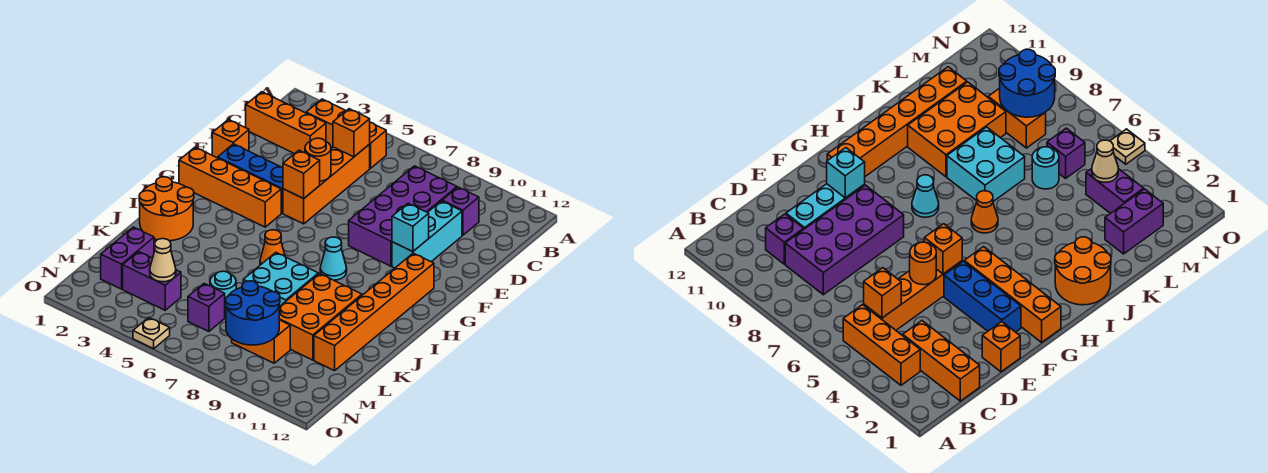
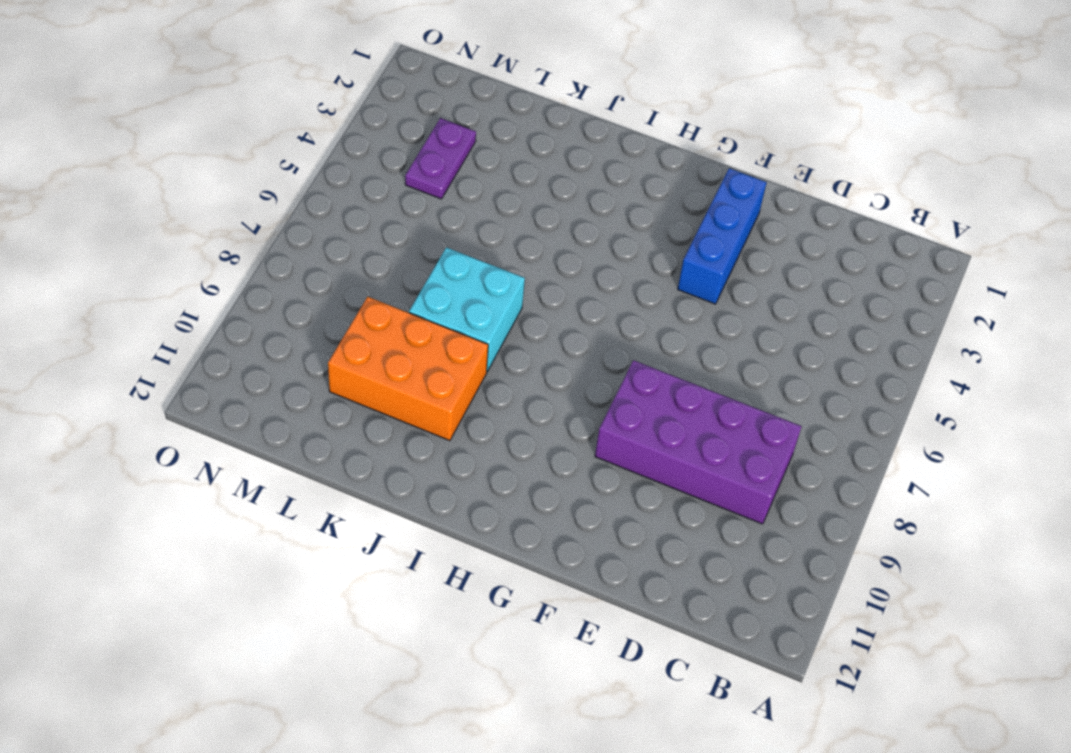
purple 1x2 plate [405,118,476,199] -> purple 1x2 brick [123,252,181,310]
none -> orange 1x3 brick [306,99,386,168]
none -> orange 1x3 brick [246,92,326,154]
none -> orange 1x4 brick [283,144,370,224]

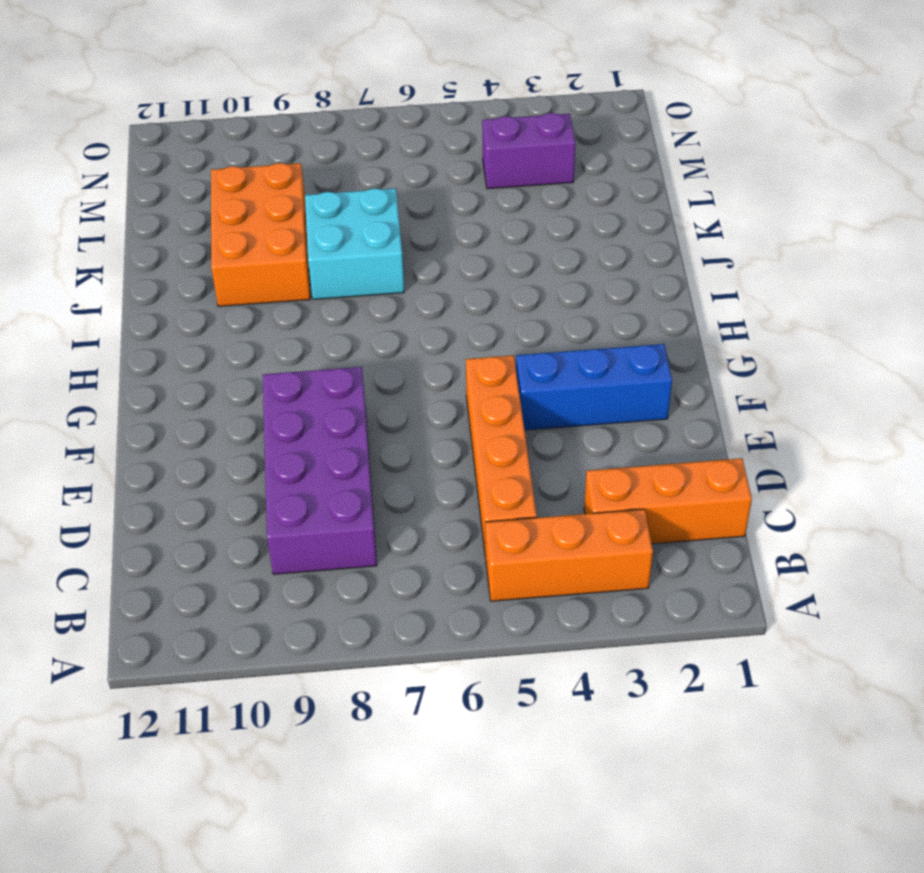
none -> purple 1x1 brick [442,187,479,235]
none -> cyan 1x3 brick [392,201,462,268]
none -> orange 1x1 brick [212,119,249,158]

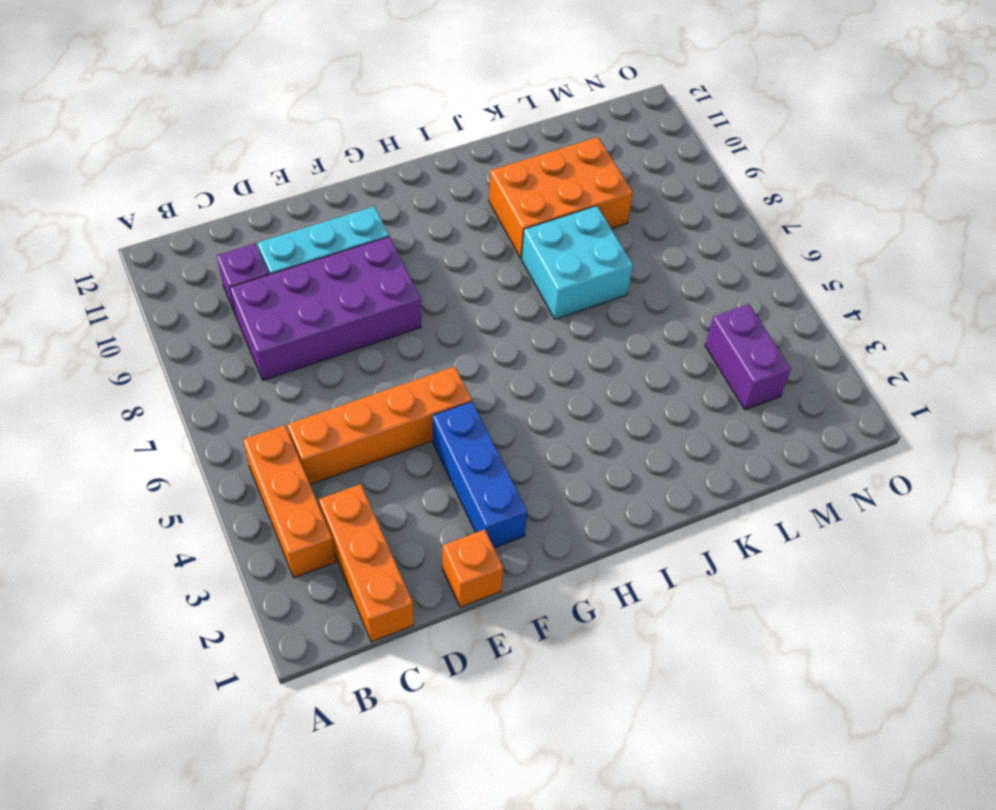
none -> orange 1x4 brick [179,147,281,227]
none -> orange 1x6 brick [314,253,434,371]
none -> cyan 1x1 cone [320,237,347,280]

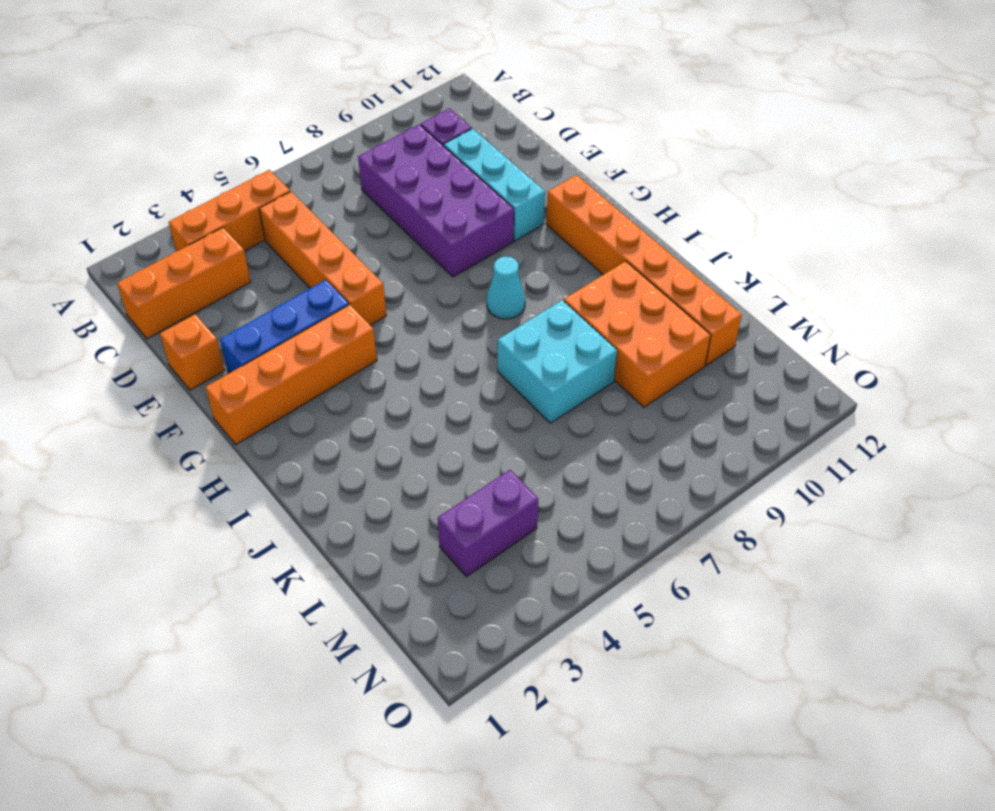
none -> orange 2x2 round brick [139,177,194,241]
none -> orange 1x1 cone [260,230,285,265]
none -> purple 1x2 brick [101,227,154,289]

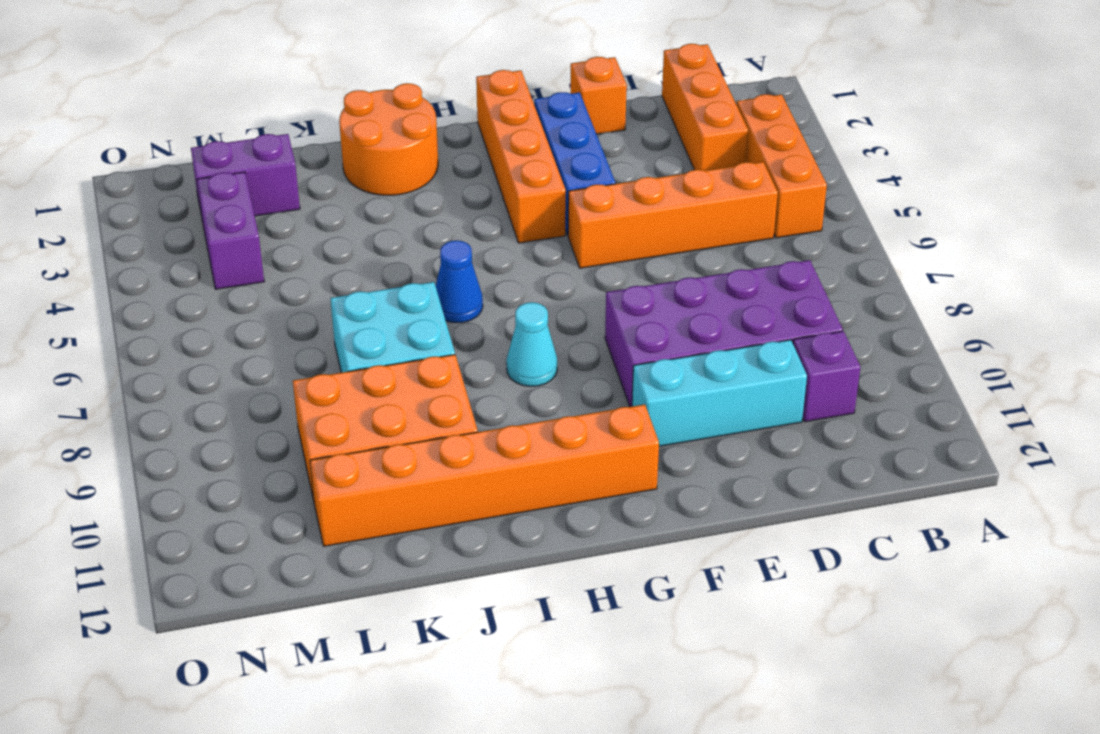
blue 1x1 cone [436,241,483,323] -> orange 1x1 cone [260,230,285,265]
none -> cyan 1x1 round brick [210,271,236,314]
none -> purple 1x1 brick [188,284,225,332]
none -> orange 1x2 brick [232,320,290,363]

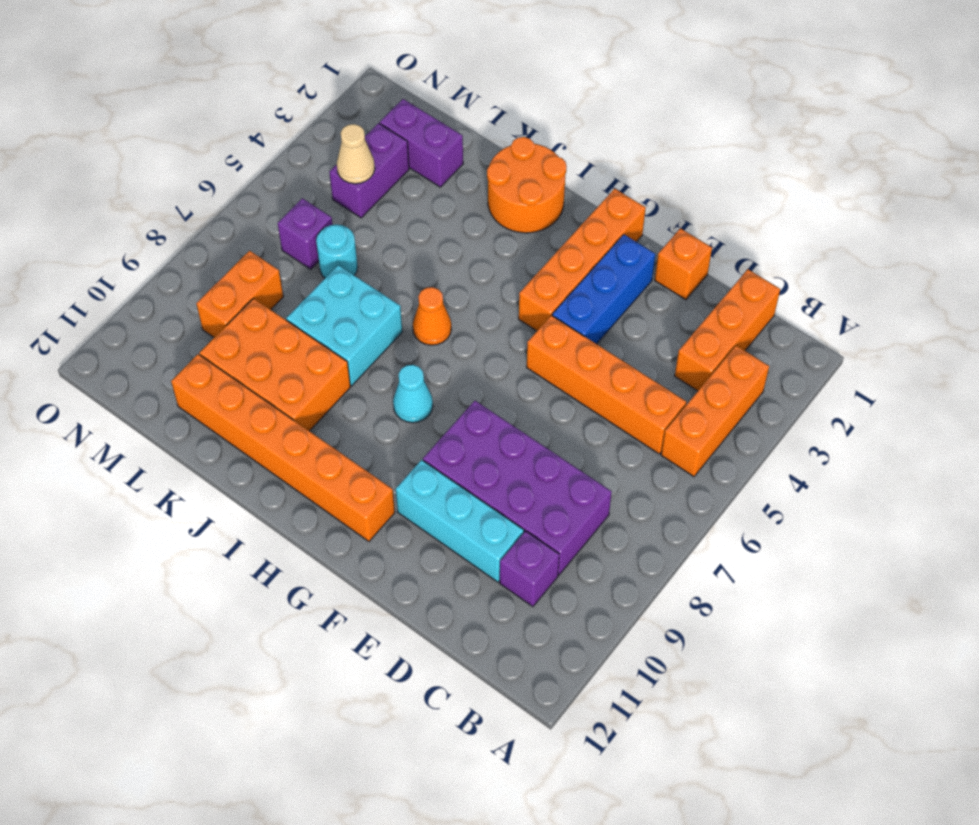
none -> tan 1x1 plate [133,318,170,349]
none -> orange 1x1 brick [333,109,370,157]
none -> orange 1x1 round brick [305,138,331,181]

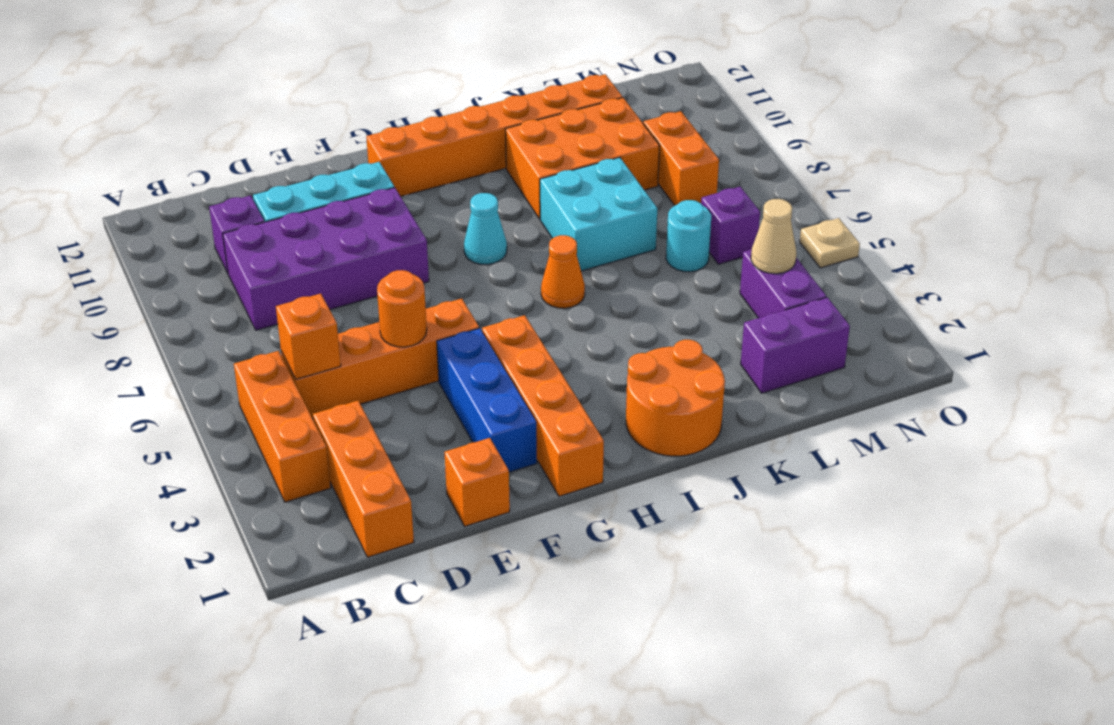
none -> orange 1x1 brick [283,150,320,198]
none -> cyan 1x1 brick [392,203,429,252]
none -> blue 2x2 round brick [225,281,280,345]

